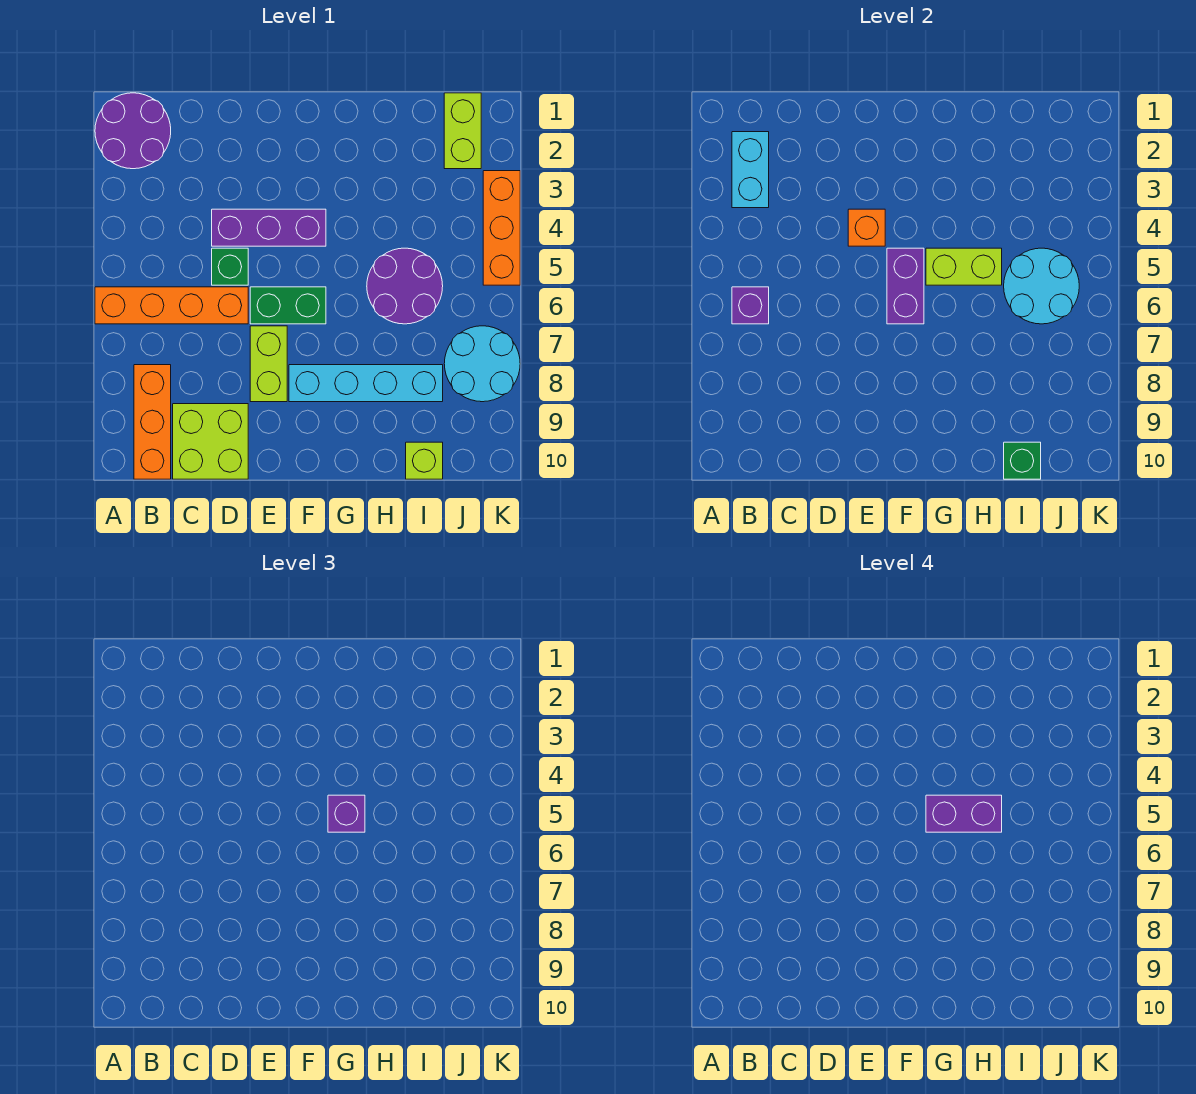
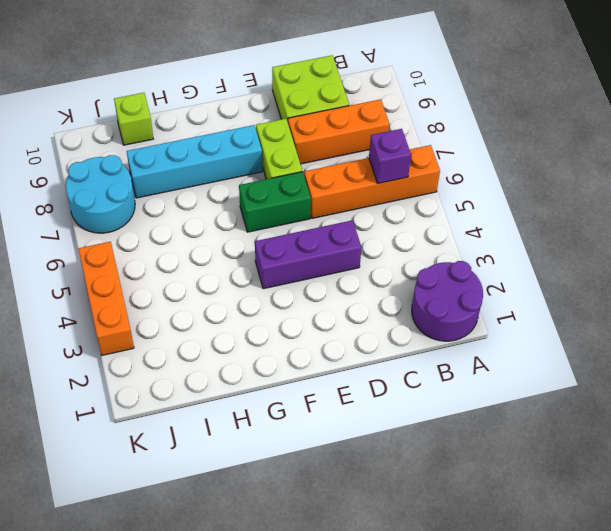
orange 1x3 brick [288,99,389,164] -> orange 1x3 brick turned to [134,365,171,479]
none -> green 1x1 brick [212,248,248,285]
none -> purple 2x2 round brick [367,248,443,324]
none -> lime 1x2 brick [444,93,481,169]

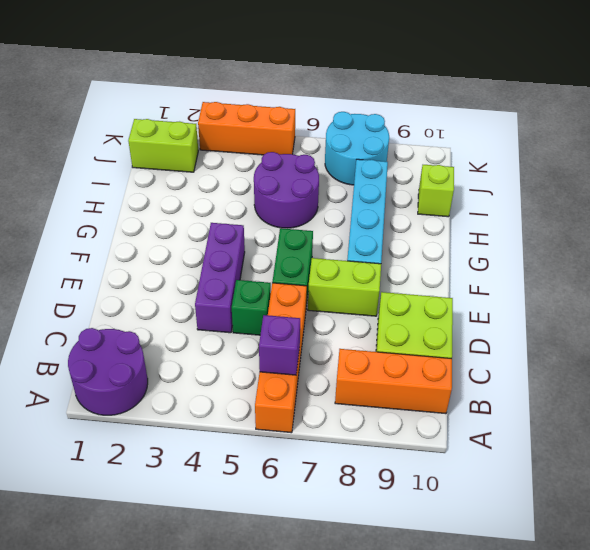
none -> cyan 1x2 brick [732,132,769,208]
none -> orange 1x1 brick [848,209,885,246]
none -> purple 1x2 brick [887,248,924,324]

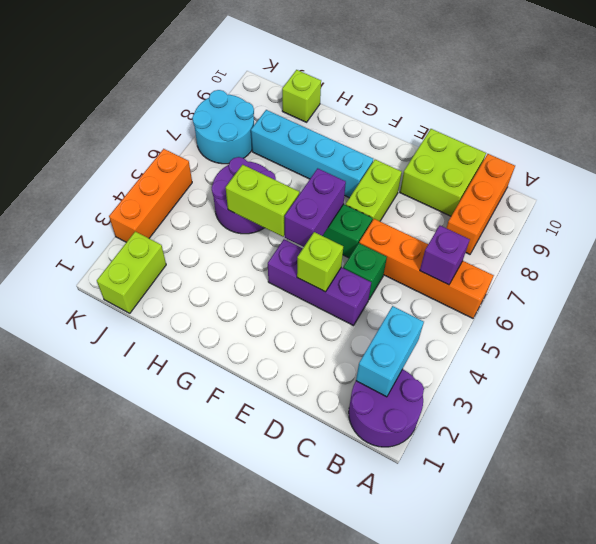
lime 1x1 brick [297,232,343,292] -> orange 1x1 brick [848,209,885,246]
none -> cyan 2x2 round brick [1004,248,1079,324]
none -> green 1x1 brick [1004,442,1041,479]
none -> purple 1x1 brick [328,795,365,832]

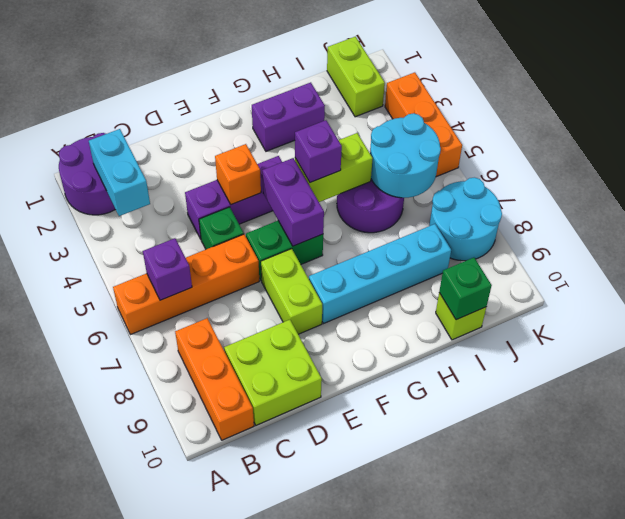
purple 1x2 brick [252,82,325,151] -> purple 1x2 brick moved to [926,795,1002,832]

